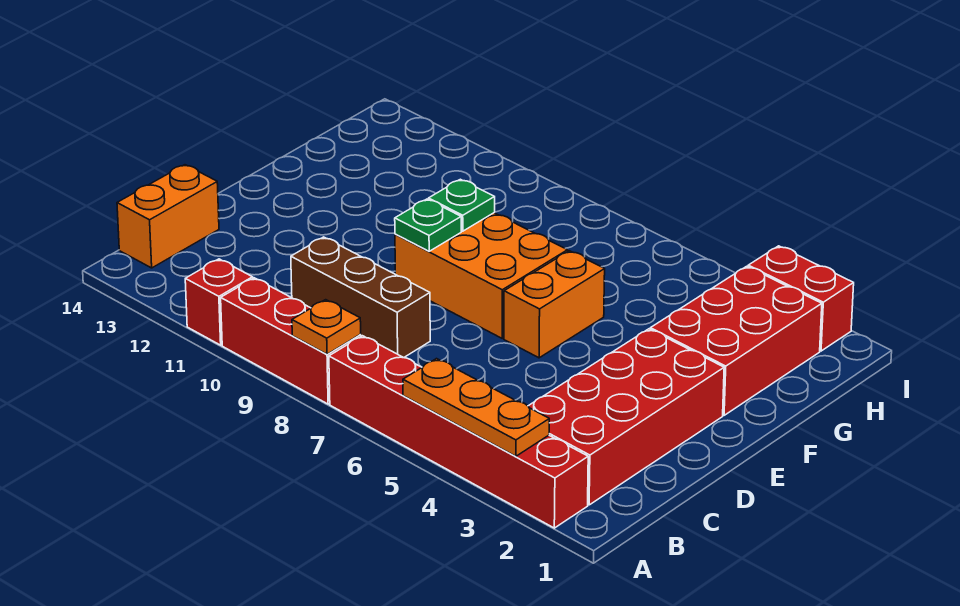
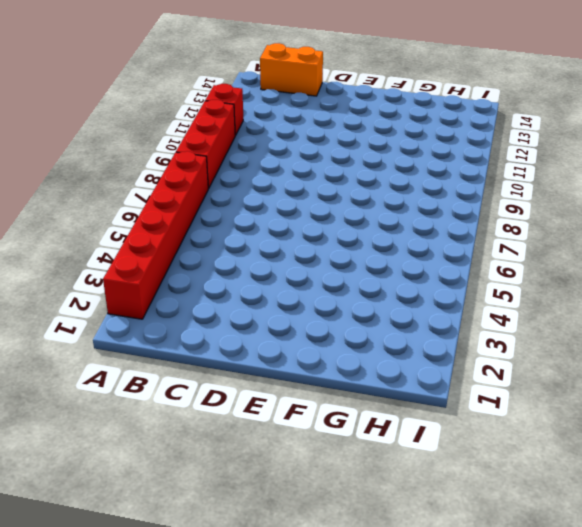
none -> red 2x4 brick [528,329,724,505]
none -> brown 1x3 brick [291,237,430,358]
none -> orange 1x2 brick [504,251,605,358]

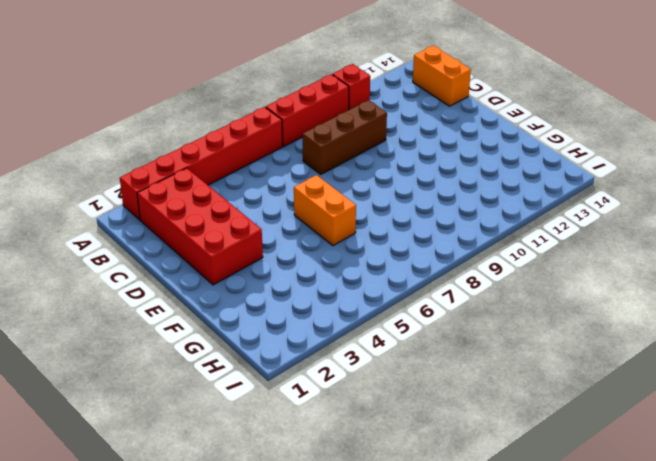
none -> orange 2x3 brick [395,213,568,338]
none -> red 2x3 brick [650,266,822,415]
none -> red 1x2 brick [748,246,854,351]

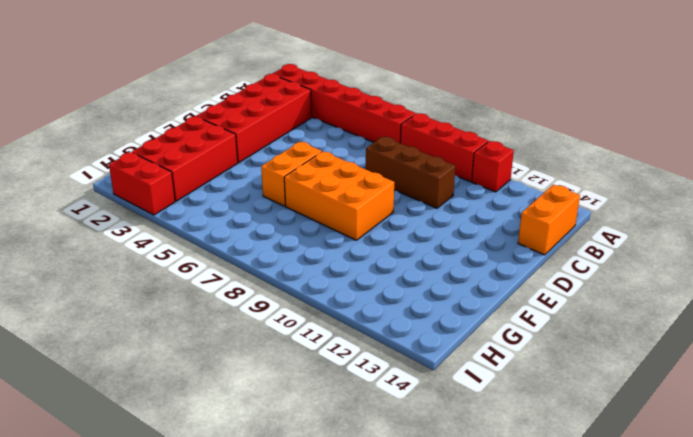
none -> orange 1x3 plate [403,359,549,456]
none -> orange 1x1 plate [292,300,361,354]
none -> green 1x1 plate [395,199,461,251]

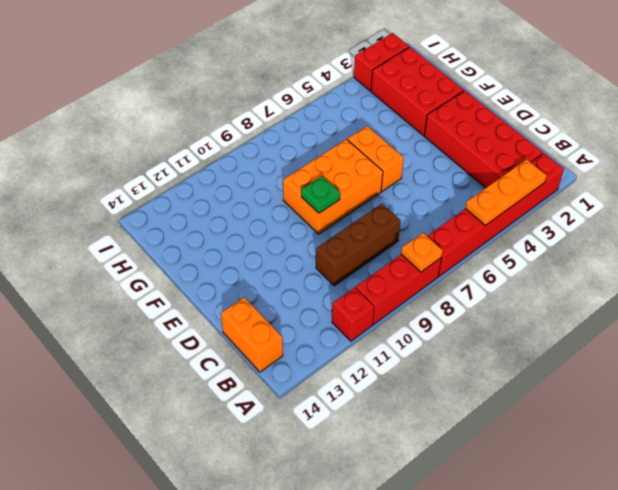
none -> green 1x1 plate [429,179,495,231]

